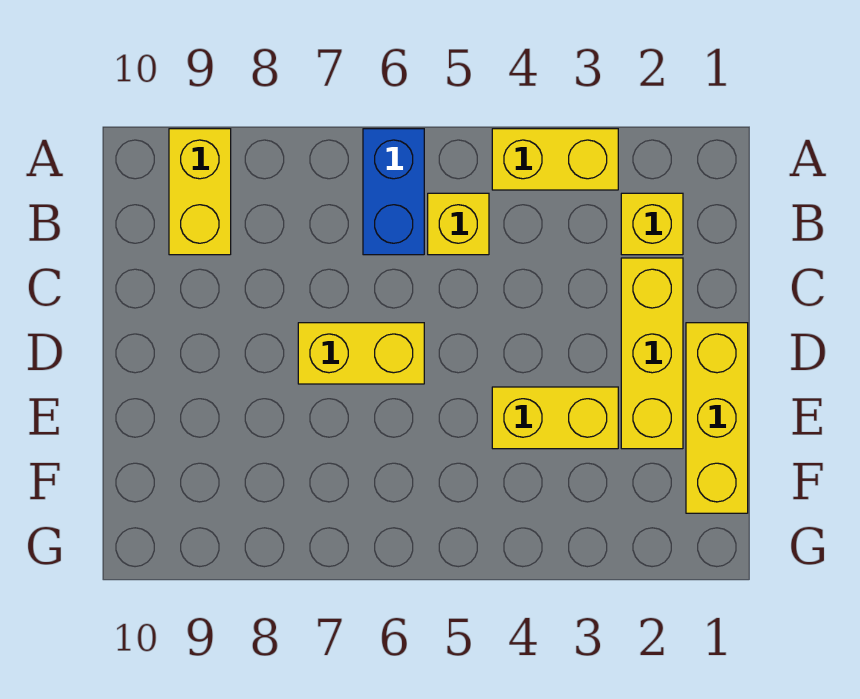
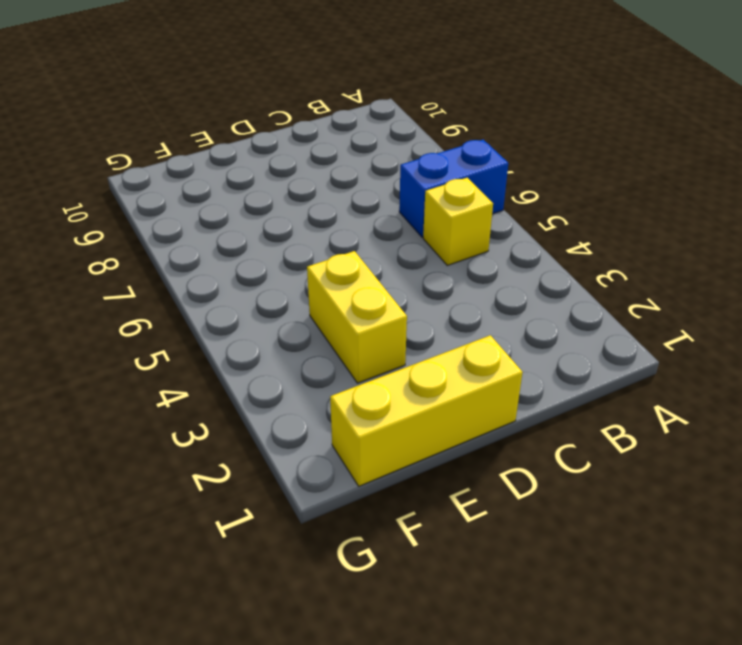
none -> yellow 1x2 brick [492,129,618,190]
none -> yellow 1x2 brick [169,129,231,255]

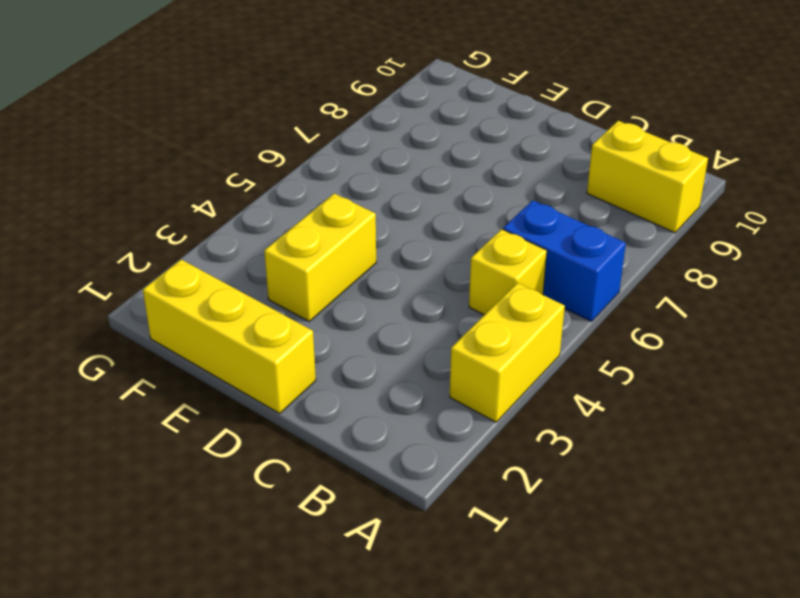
none -> yellow 1x1 brick [621,193,683,255]
none -> yellow 1x3 brick [621,258,683,449]

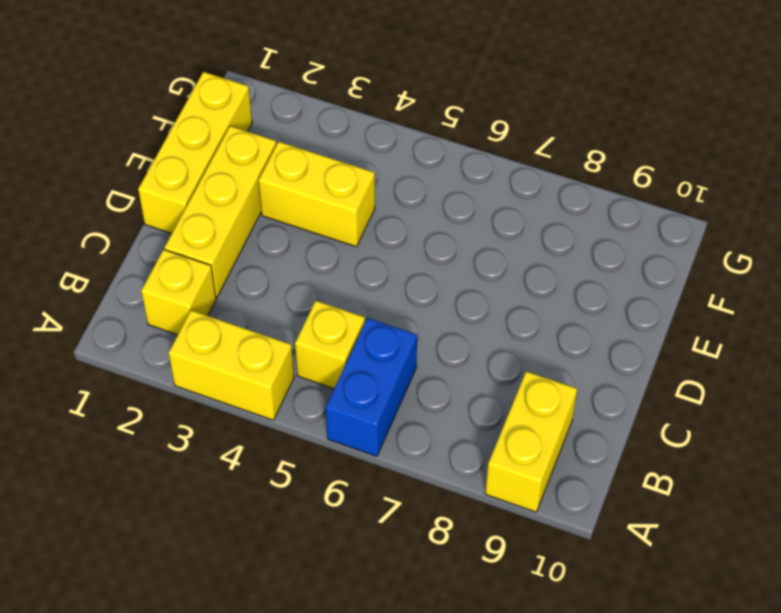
none -> yellow 1x2 brick [298,323,424,384]

